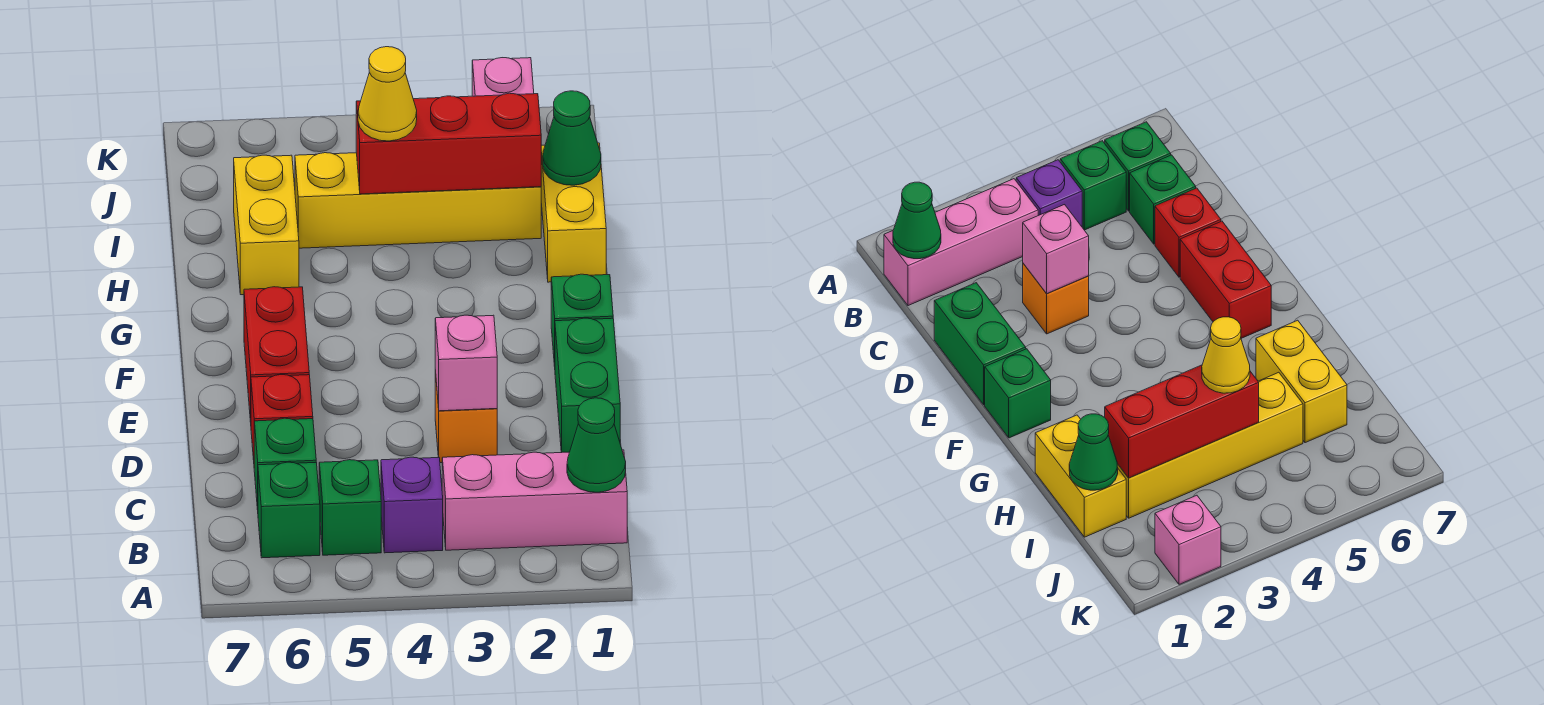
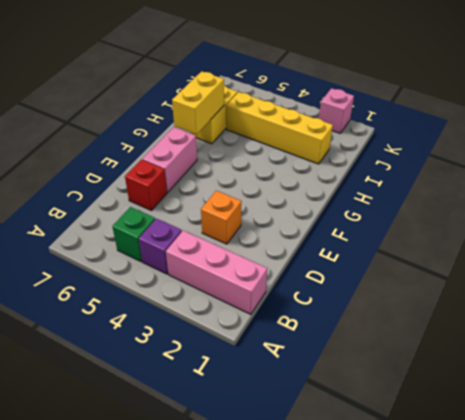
pink 1x2 brick [142,127,197,192] -> red 1x2 brick [244,287,309,422]
yellow 1x2 brick [172,71,224,134] -> yellow 1x2 brick moved to [541,143,606,282]
none -> green 1x1 brick [258,462,320,558]
none -> green 1x1 brick [254,418,316,510]
none -> green 1x2 brick [555,318,620,452]

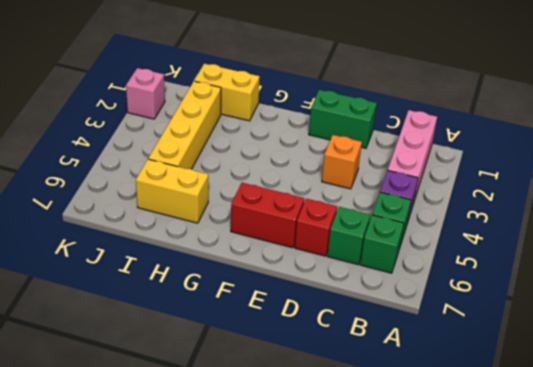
none -> green 1x1 brick [551,274,613,366]
none -> green 1x1 cone [567,398,626,492]
none -> pink 1x1 brick [435,315,497,411]

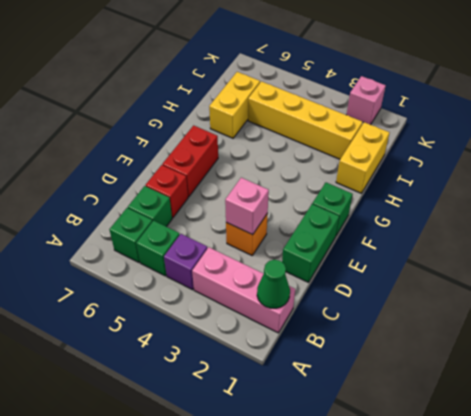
none -> green 1x1 cone [543,91,601,185]
none -> red 1x3 brick [356,93,541,194]
none -> yellow 1x1 cone [358,47,417,141]

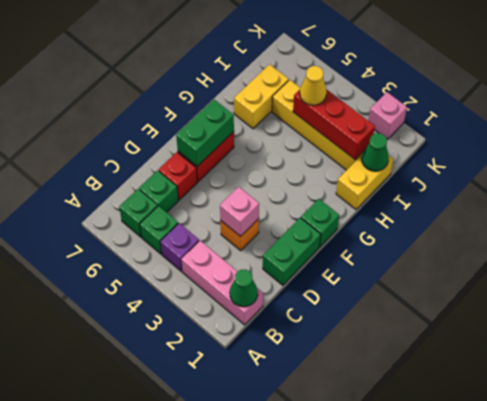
green 1x2 brick [176,100,234,166] -> none

